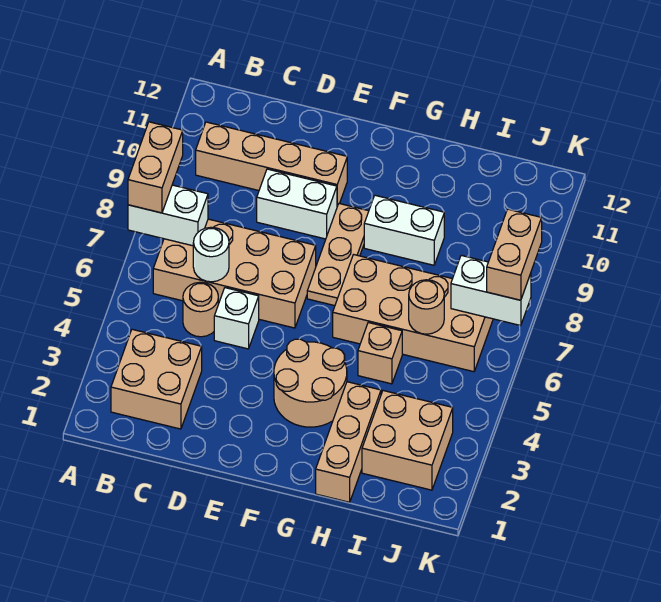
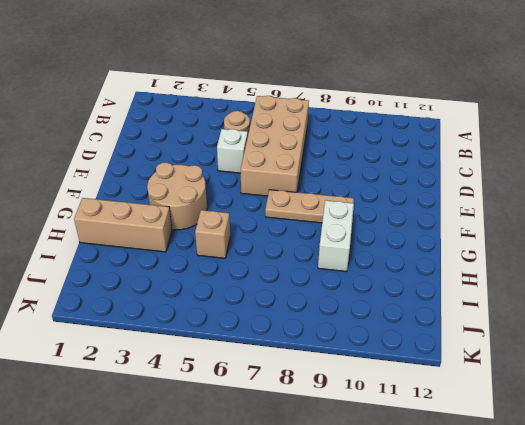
none -> tan 2x2 brick [111,329,202,429]
none -> tan 1x4 brick [196,122,347,206]
none -> white 1x2 brick [257,169,337,239]

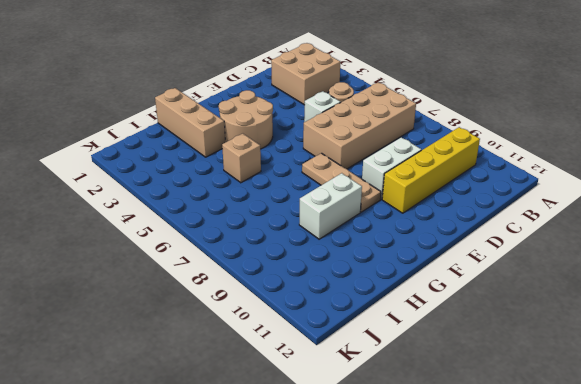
yellow 1x4 brick [382,127,480,213] -> tan 1x4 brick [196,122,347,206]
none -> tan 2x4 brick [333,255,493,372]
none -> tan 2x2 brick [362,391,453,490]
none -> white 1x2 brick [128,185,208,246]

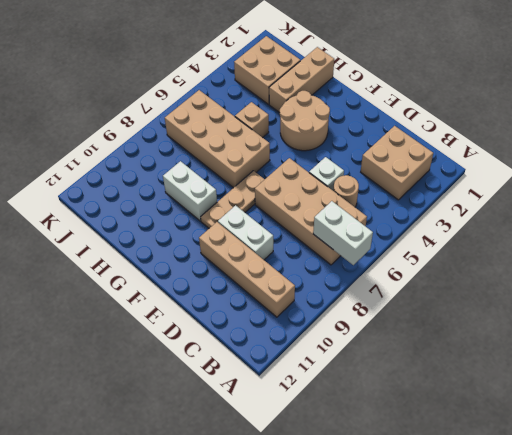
none -> white 1x1 round brick [193,227,229,282]
none -> tan 1x1 round brick [409,280,444,334]
none -> white 1x2 brick [451,255,531,326]

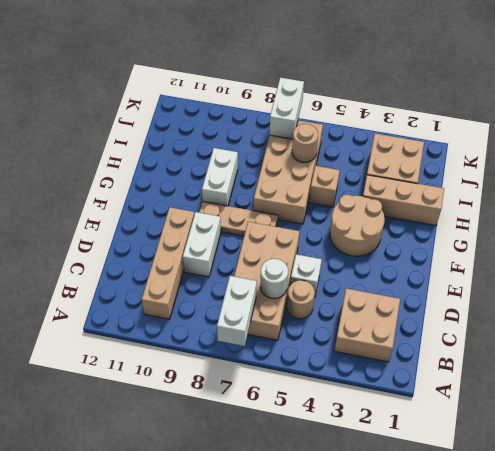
none -> tan 1x2 brick [128,122,183,213]
none -> tan 1x2 brick [487,209,542,300]

